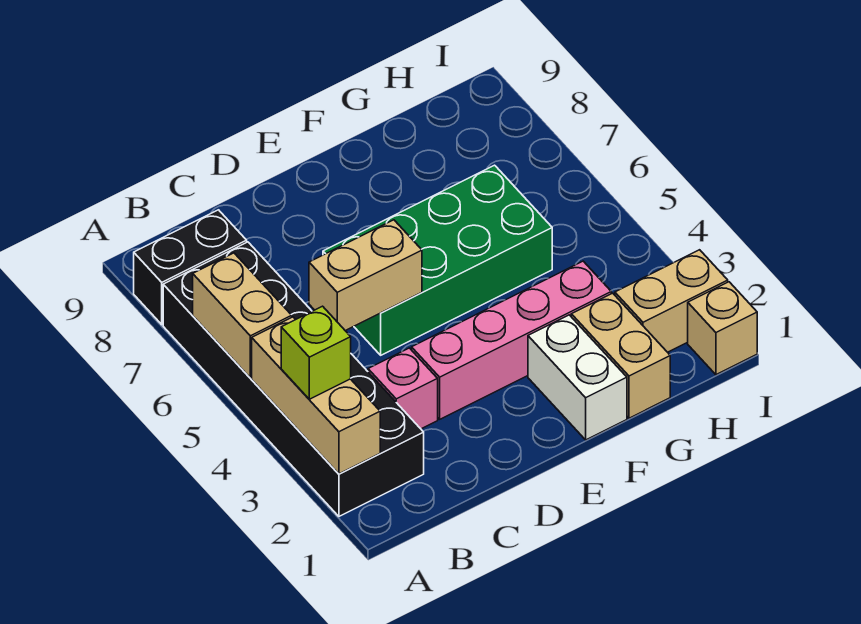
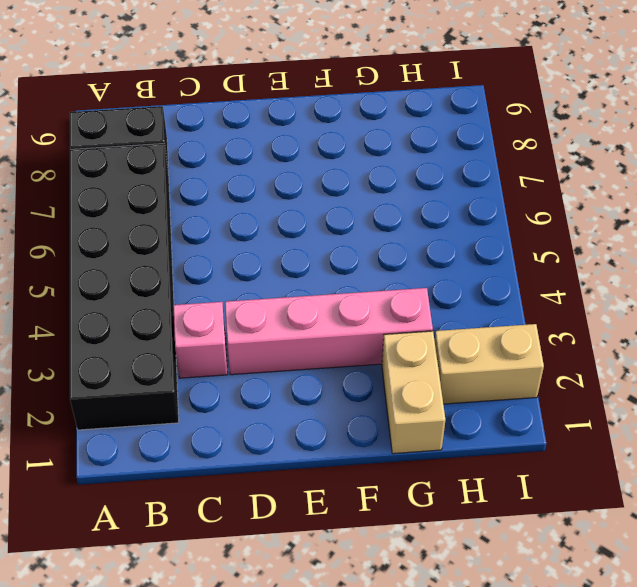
none -> green 2x4 brick [323,165,552,355]
none -> white 1x2 brick [528,315,627,440]
none -> tan 1x1 brick [688,282,757,375]

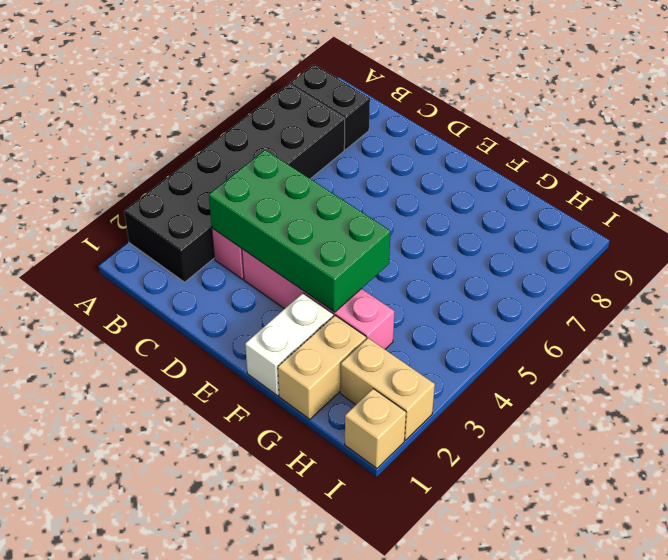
green 2x4 brick [209,150,391,312] -> green 2x4 brick moved to [323,165,552,355]
none -> tan 1x3 brick [252,317,380,474]
none -> tan 1x2 brick [193,253,292,378]
none -> tan 1x2 brick [309,220,422,331]

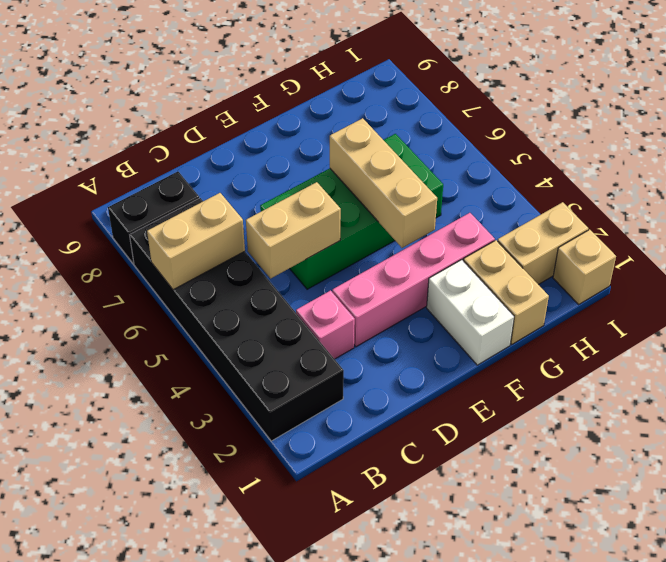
tan 1x2 brick [147,193,245,290] -> tan 1x2 brick turned to [193,253,292,378]
tan 1x3 brick [330,118,437,248] -> tan 1x3 brick moved to [252,317,380,474]
none -> lime 1x1 brick [281,306,351,399]

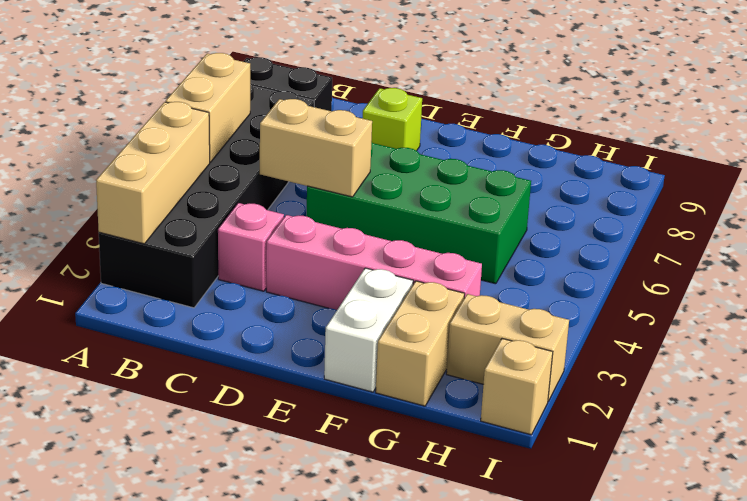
lime 1x1 brick [362,88,422,151] -> lime 1x1 brick moved to [281,306,351,399]

